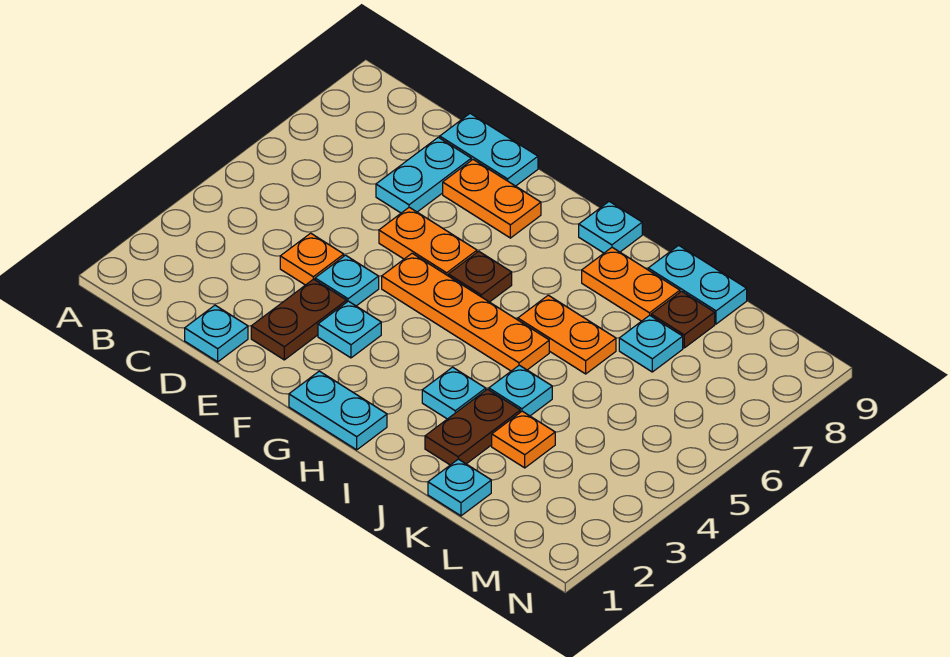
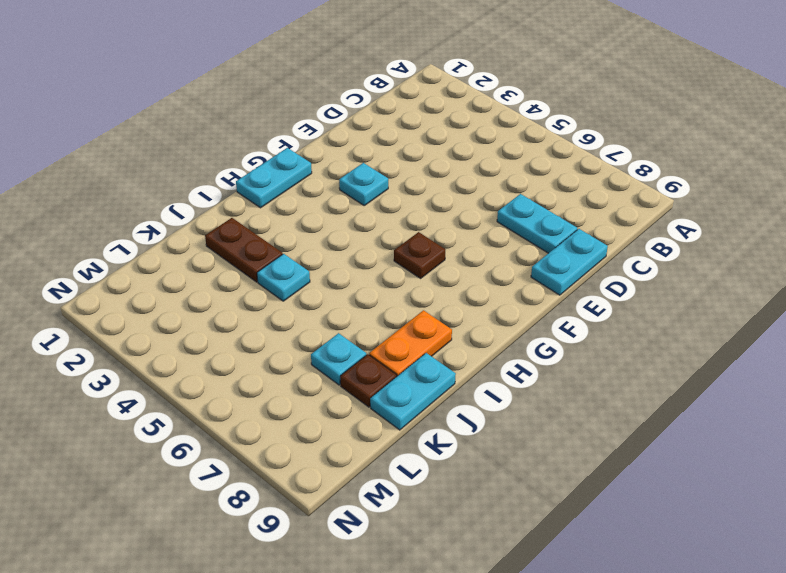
none -> cyan 1x1 plate [185,305,248,362]
none -> orange 1x1 plate [280,233,344,285]
none -> brown 1x2 plate [251,279,347,360]

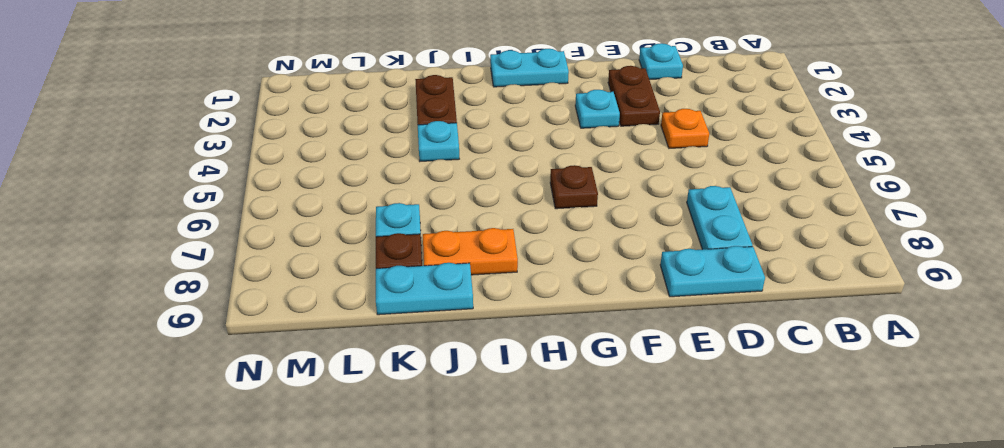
none -> cyan 1x1 plate [315,255,379,306]
none -> orange 1x2 plate [379,207,477,276]
none -> orange 1x2 plate [443,160,541,238]

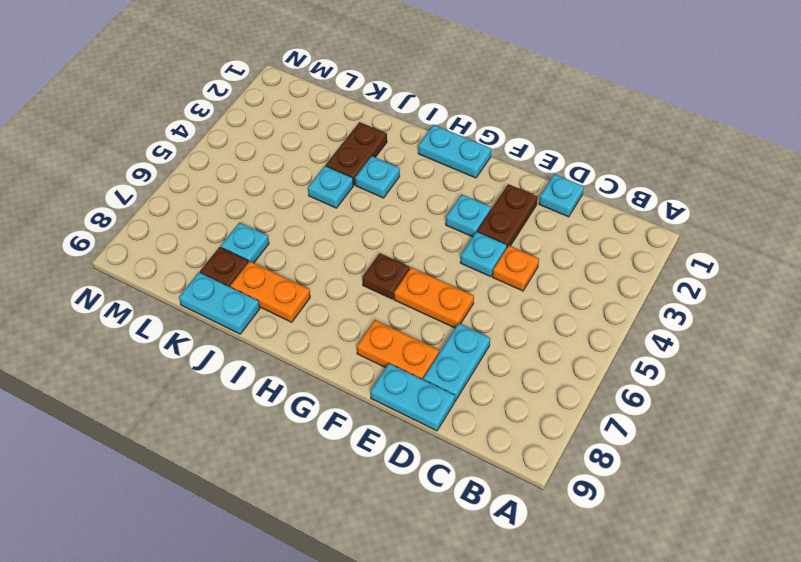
none -> orange 1x4 plate [382,253,549,371]
none -> cyan 1x1 plate [579,201,642,253]
none -> orange 1x2 plate [518,295,616,374]

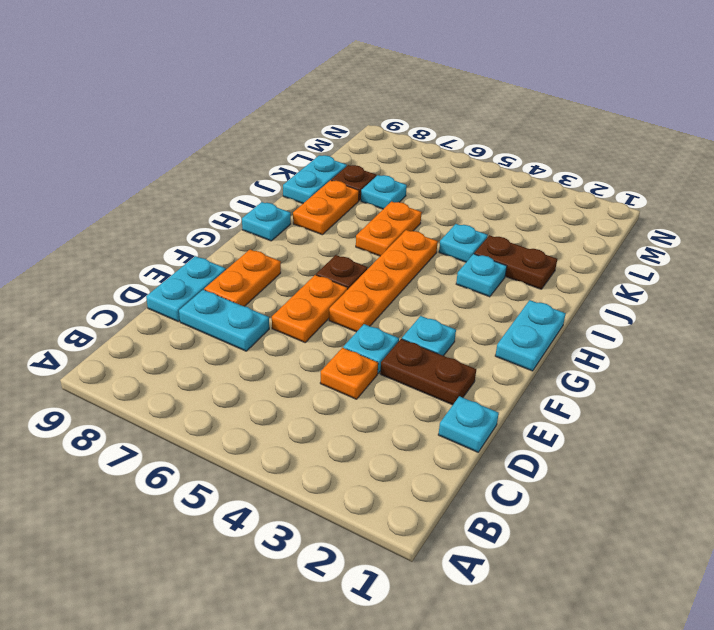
none -> cyan 1x1 plate [428,459,491,516]
none -> orange 1x1 plate [492,411,555,468]

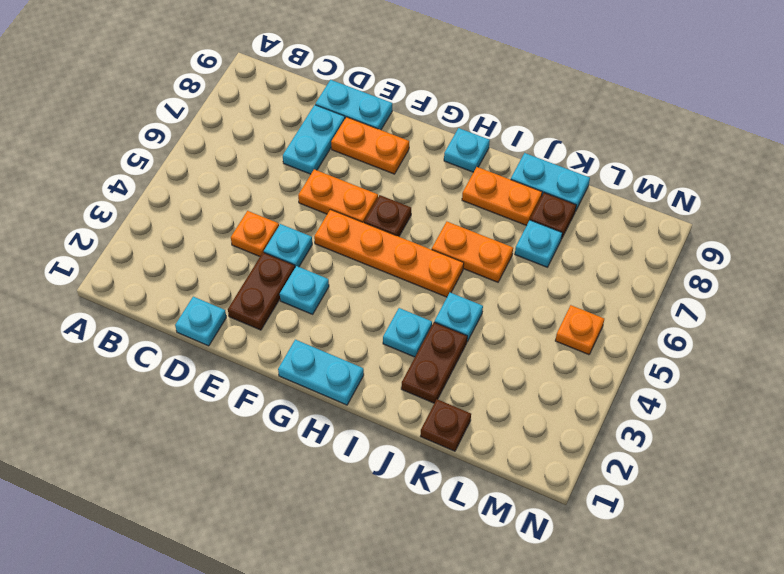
brown 1x1 plate [421,399,471,451] -> cyan 1x1 plate [428,459,491,516]
orange 1x1 plate [555,305,604,355] -> orange 1x1 plate moved to [492,411,555,468]

